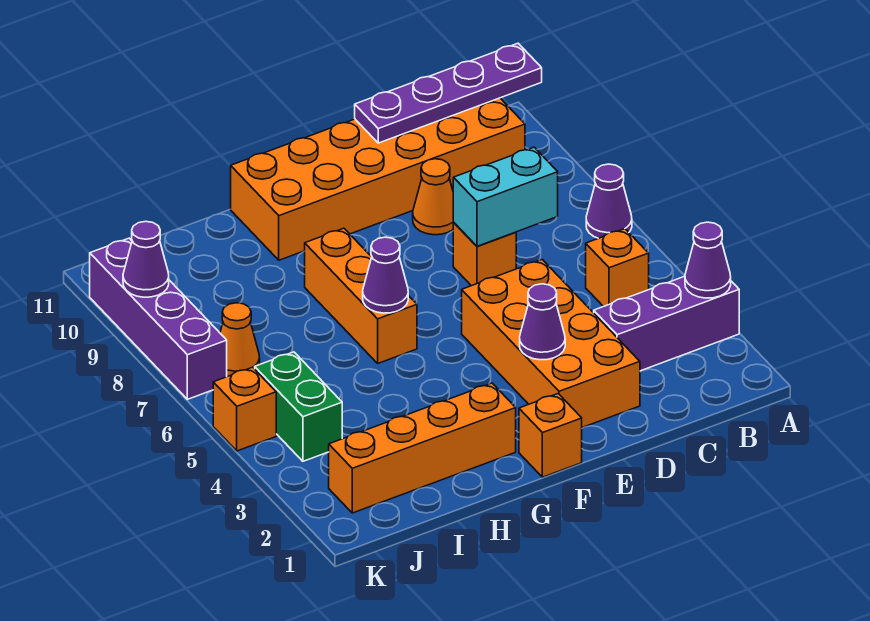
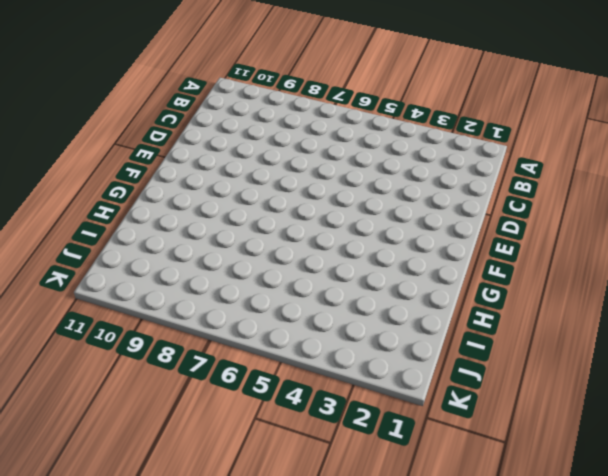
none -> purple 1x3 brick [594,276,739,371]
none -> purple 1x1 cone [586,164,632,238]
none -> orange 1x1 brick [586,229,649,307]

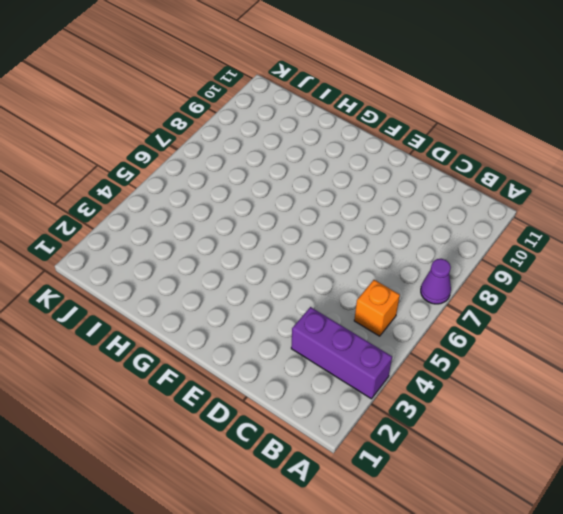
none -> orange 2x6 brick [231,98,525,260]
none -> orange 2x4 brick [462,260,640,427]
none -> orange 1x1 brick [453,223,516,286]

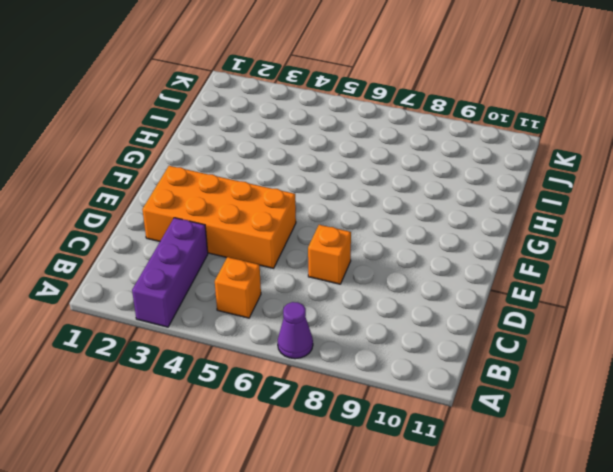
none -> orange 2x6 brick [231,98,525,260]
none -> orange 1x1 cone [413,159,454,235]
none -> orange 1x1 brick [519,394,582,477]

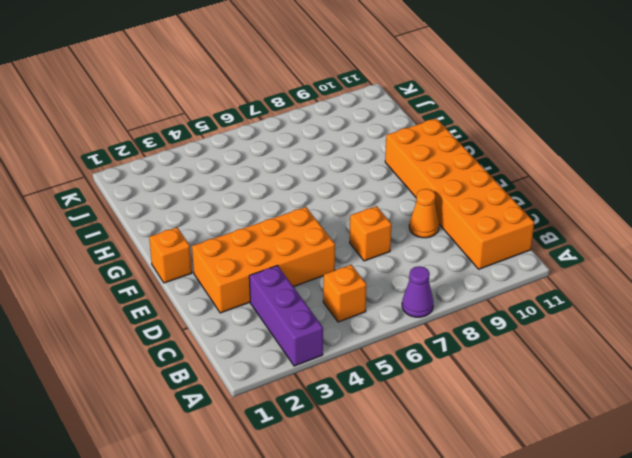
none -> orange 1x4 brick [329,383,516,513]
none -> orange 1x3 brick [305,228,417,363]
none -> green 1x2 brick [255,352,342,461]

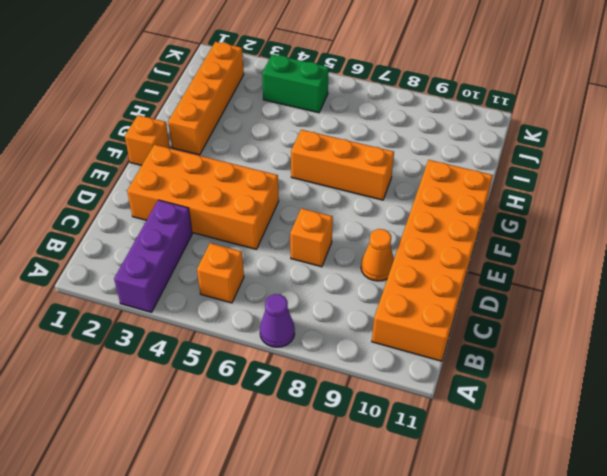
none -> orange 1x1 cone [220,303,260,377]
none -> orange 1x1 brick [213,367,276,451]
none -> purple 1x4 brick [90,238,227,399]

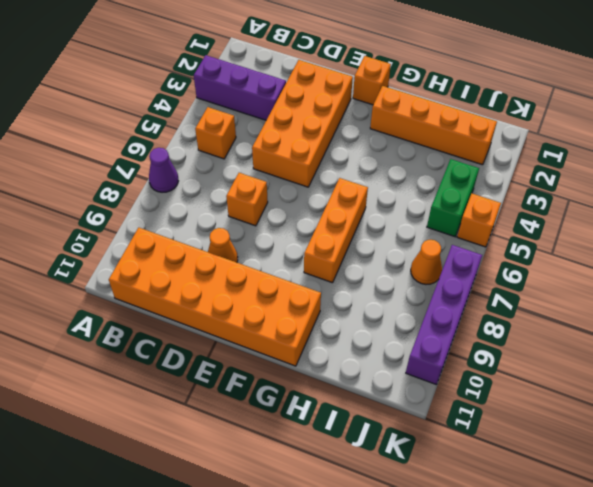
none -> purple 1x1 cone [685,222,731,298]
none -> purple 1x4 plate [355,43,542,143]
none -> cyan 1x2 brick [453,147,558,246]

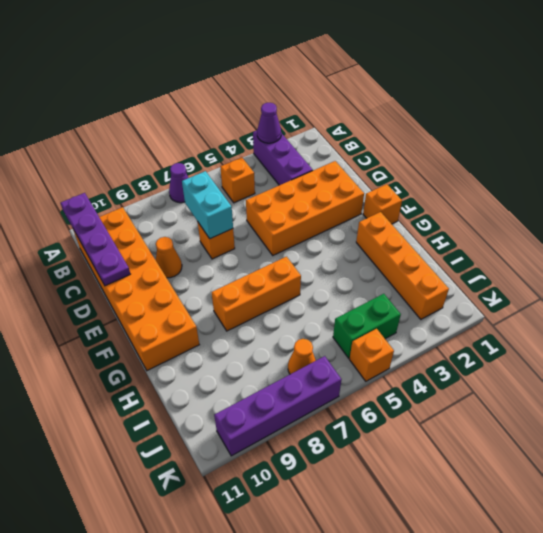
none -> purple 1x1 cone [520,284,565,360]
none -> purple 1x1 cone [363,237,408,313]
none -> purple 1x1 cone [123,221,169,297]

